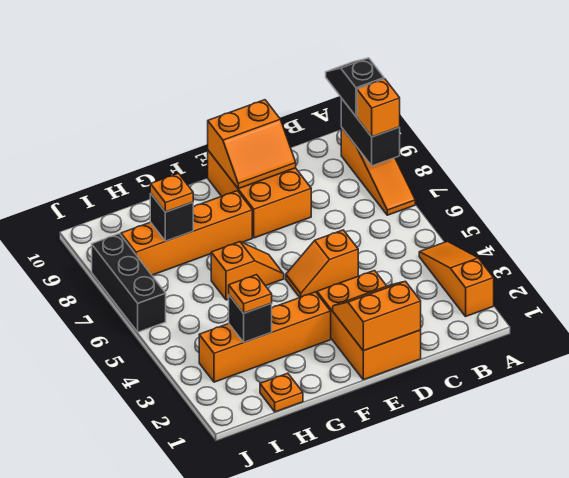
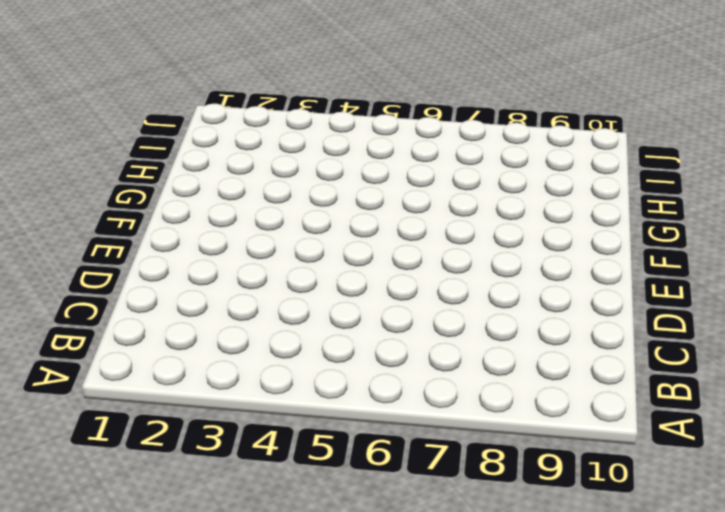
none -> orange 1x3 slope [419,241,494,316]
none -> orange 1x3 slope [341,127,415,215]
none -> orange 2x3 brick [317,271,421,380]

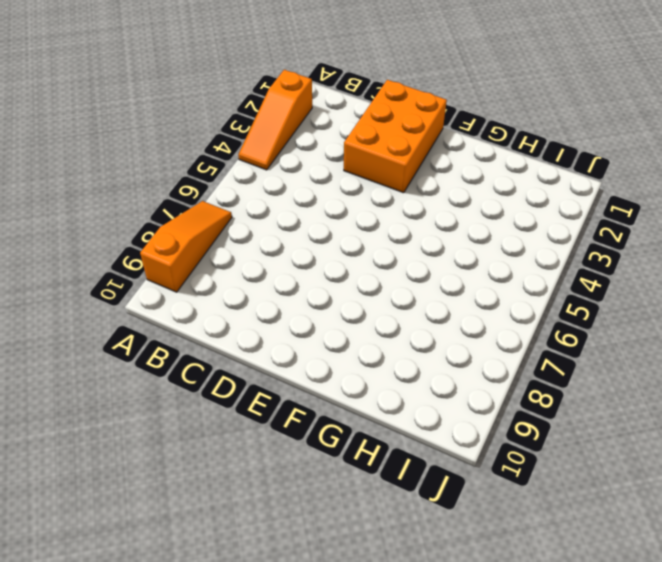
none -> orange 1x2 slope [286,230,358,297]
none -> orange 2x3 brick [208,150,311,238]
none -> orange 1x4 brick [199,292,331,382]

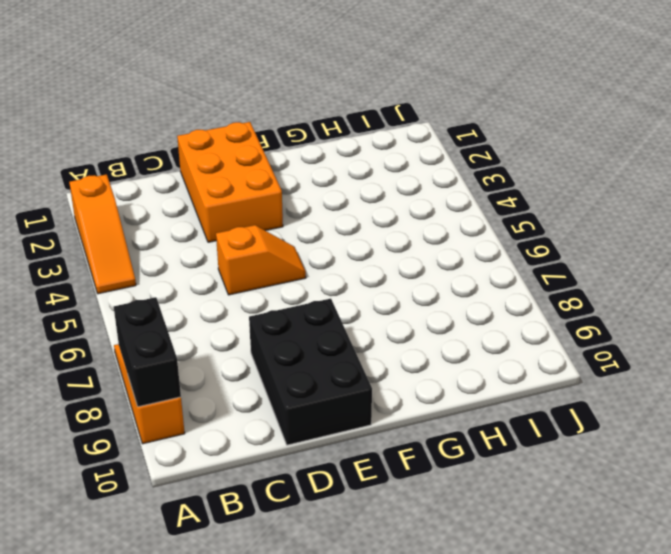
black 2x3 brick [249,299,372,445] -> orange 2x3 brick [208,150,311,238]
none -> orange 1x4 brick [199,292,331,382]
none -> orange 1x2 slope [211,242,284,300]
none -> orange 1x4 brick [121,191,252,275]

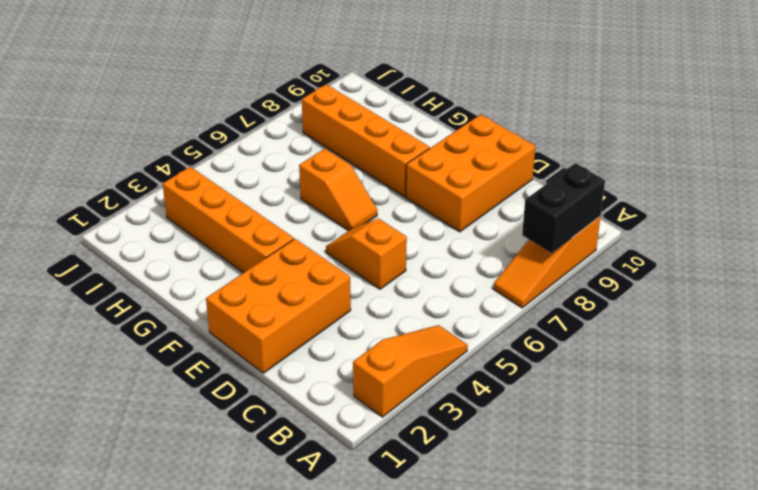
none -> orange 1x1 plate [260,373,303,412]
none -> black 1x3 brick [92,234,166,332]
none -> orange 2x2 slope [333,281,421,351]

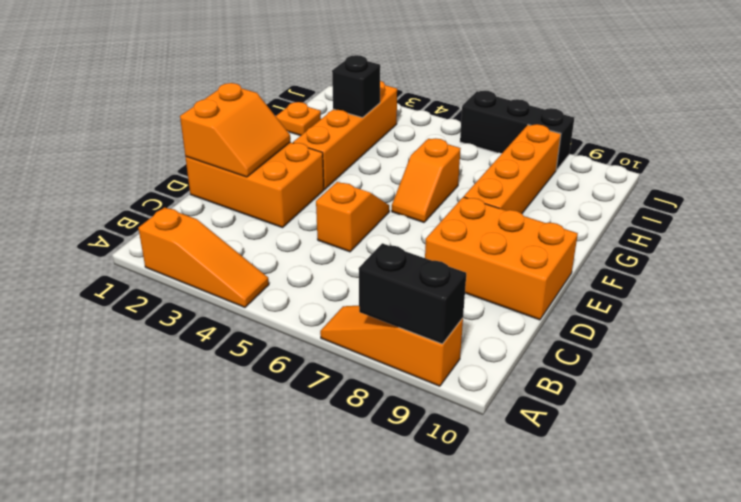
none -> orange 2x2 slope [208,100,296,189]
none -> black 1x1 brick [150,194,193,241]
none -> orange 1x1 brick [357,79,400,137]

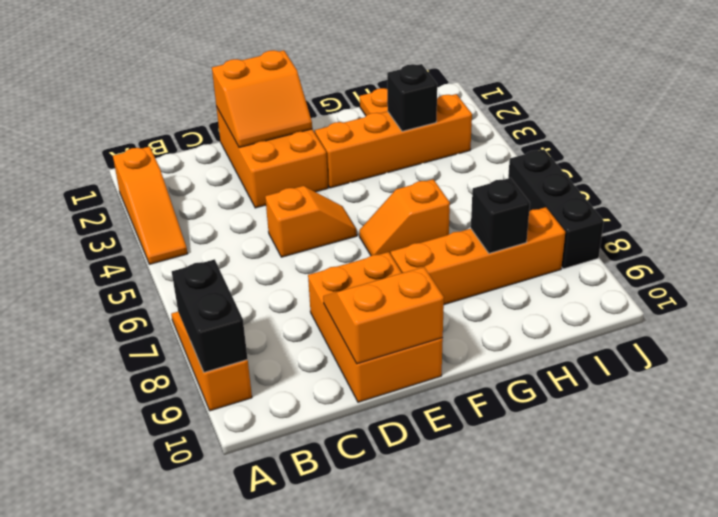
none -> orange 1x1 brick [357,79,400,137]
none -> black 1x2 slope [326,58,384,117]
none -> orange 1x1 plate [229,275,272,313]

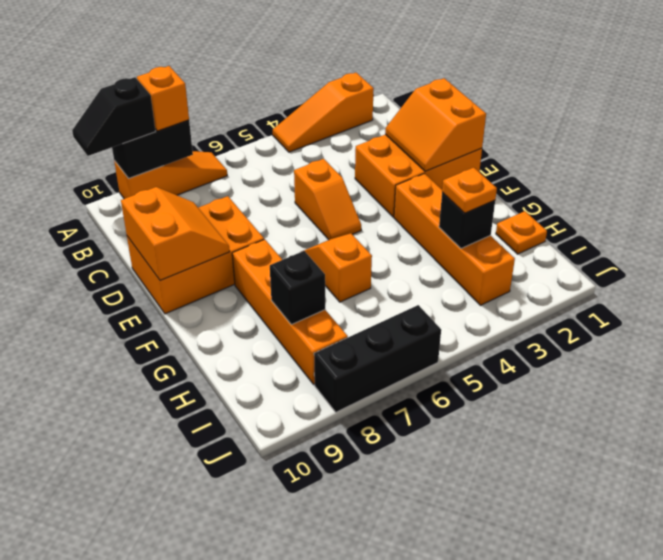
none -> orange 1x1 plate [150,173,193,212]

